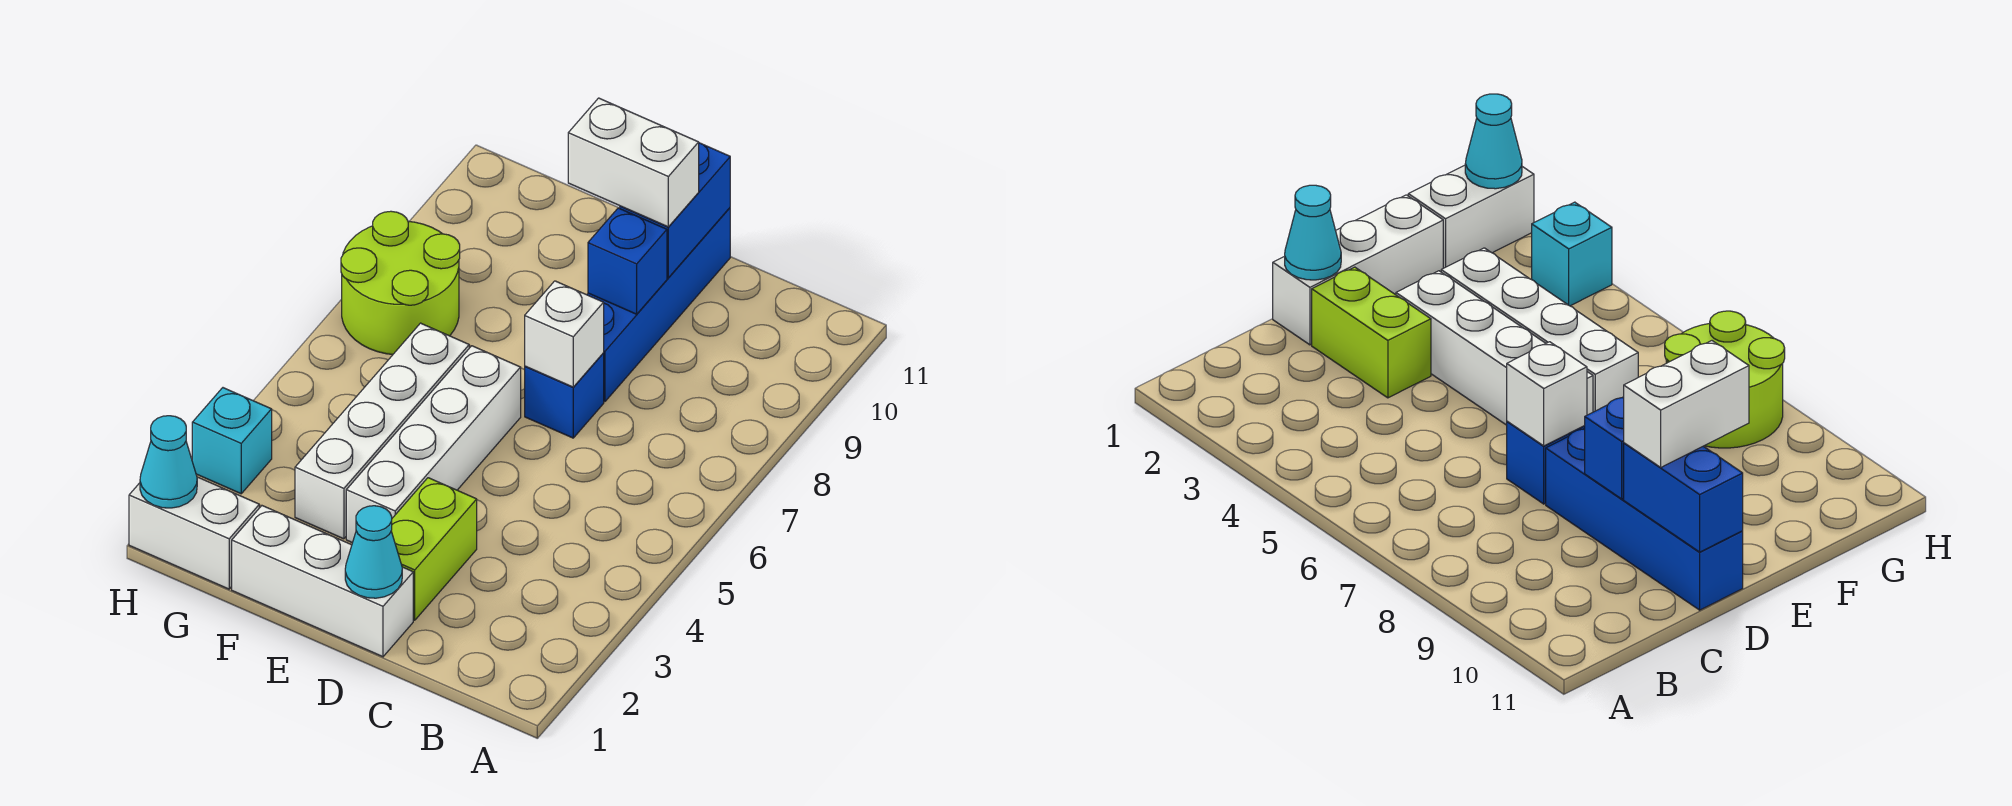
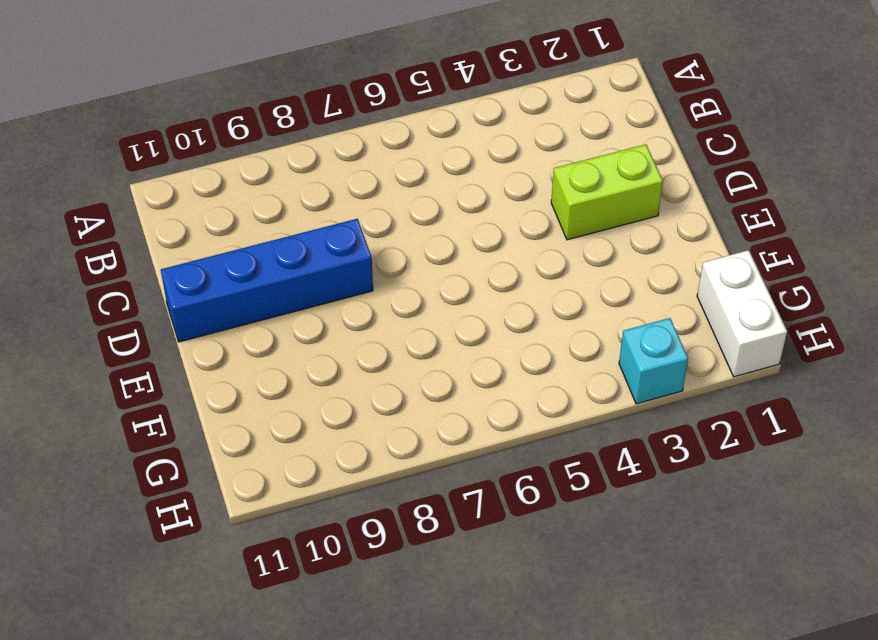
none -> white 1x3 brick [232,506,413,657]
none -> blue 1x1 brick [525,353,604,438]
none -> white 1x4 brick [346,346,521,543]

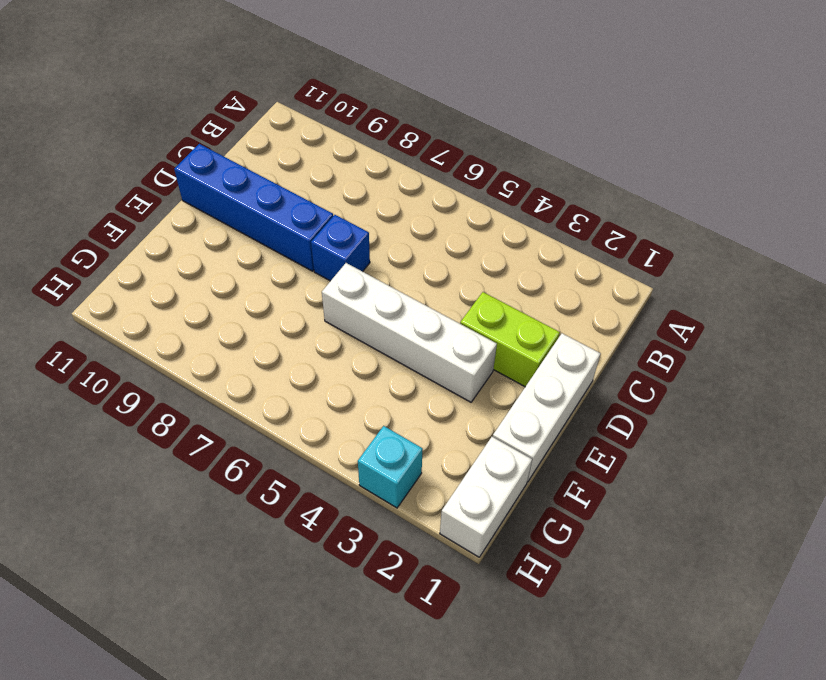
none -> white 1x4 brick [295,323,469,539]
none -> lime 2x2 round brick [341,211,460,354]
none -> cyan 1x1 cone [345,506,402,598]

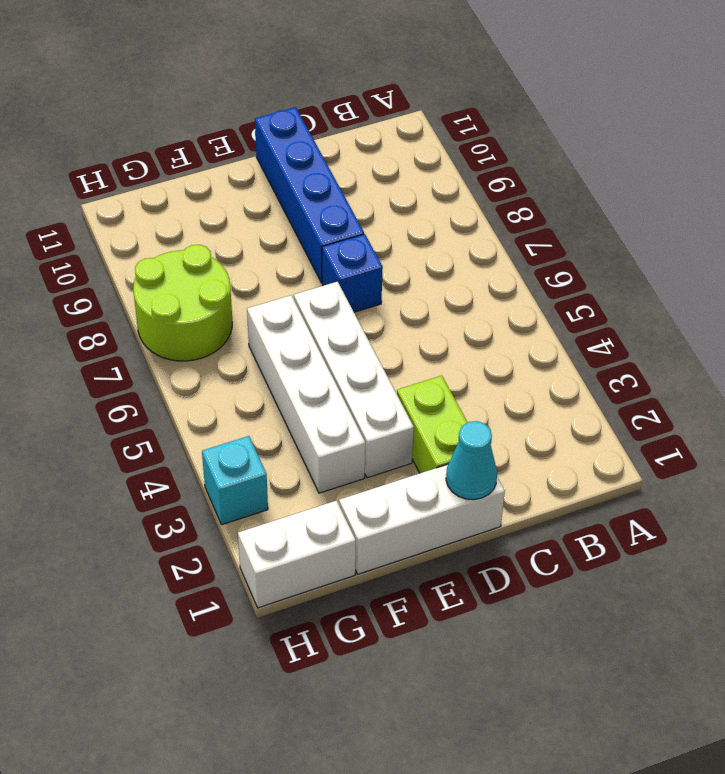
none -> white 1x1 brick [525,281,604,387]
none -> blue 1x1 brick [588,208,667,314]
none -> blue 1x2 brick [620,143,730,278]

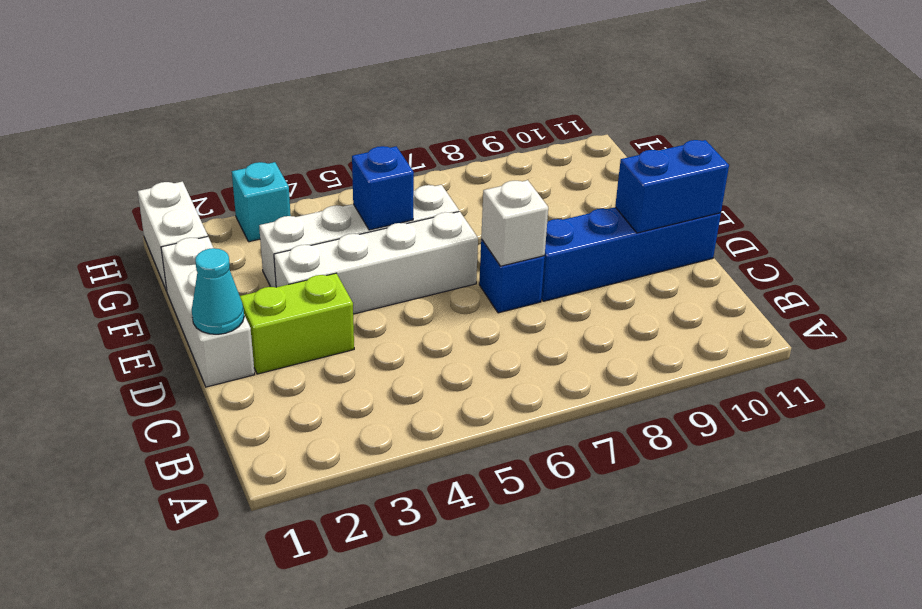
blue 1x1 brick [352,146,414,230] -> blue 1x1 brick moved to [588,208,667,314]
none -> lime 2x2 round brick [341,211,460,354]
none -> cyan 1x1 cone [140,416,197,508]
none -> white 1x2 brick [568,98,699,227]

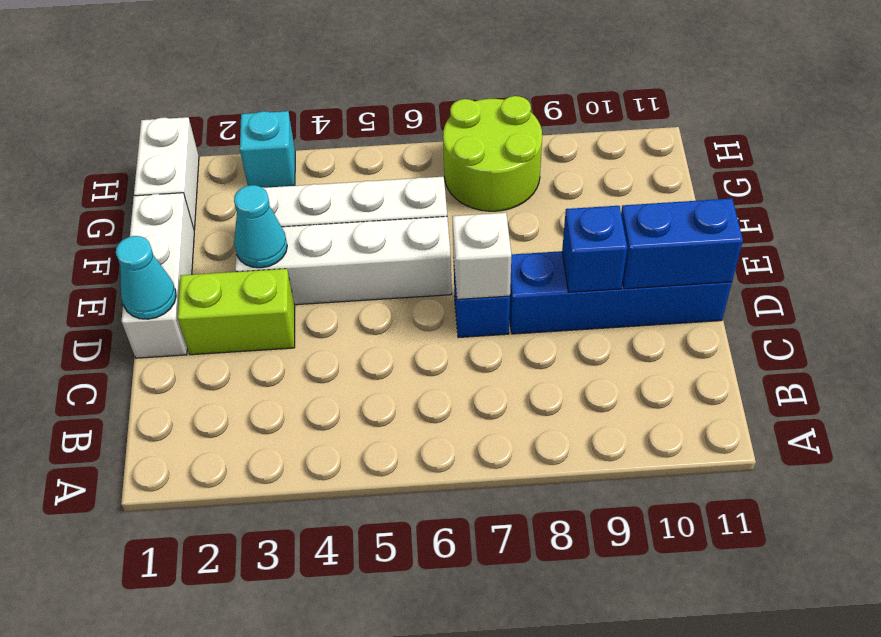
cyan 1x1 cone [234,185,287,268] -> cyan 1x1 cone moved to [140,416,197,508]
none -> white 1x2 brick [568,98,699,227]

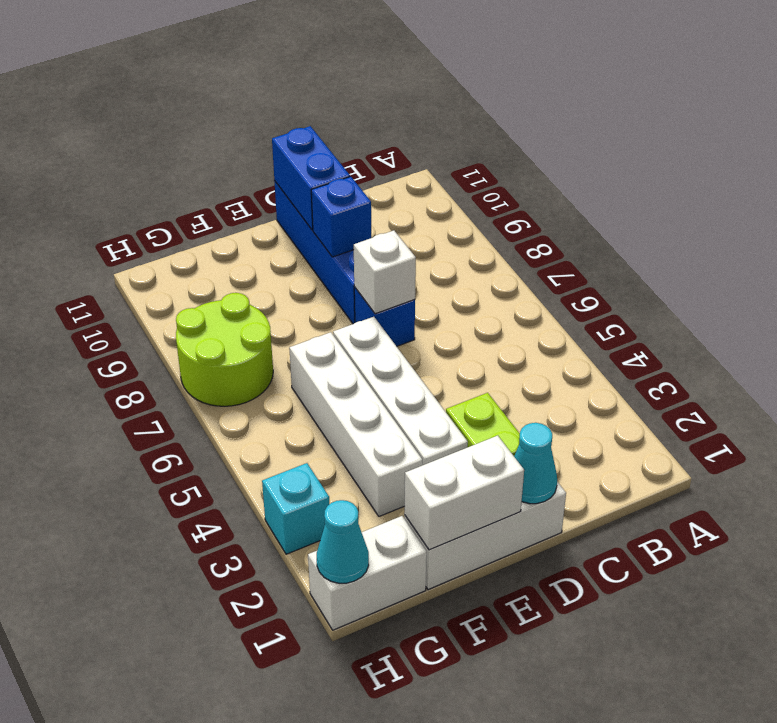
white 1x2 brick [404,436,524,550] -> white 1x2 brick moved to [568,98,699,227]

